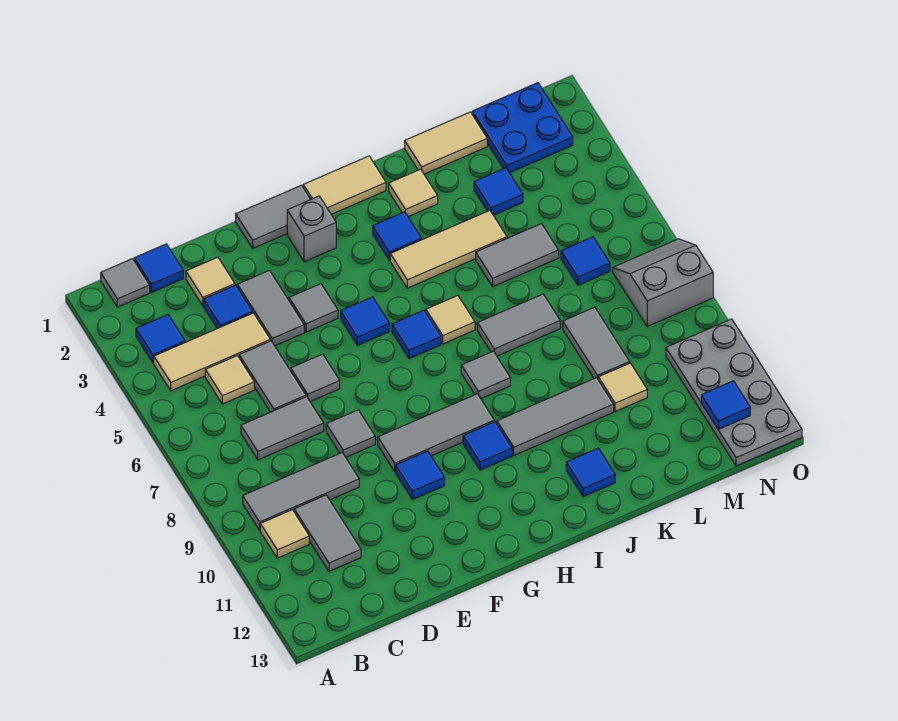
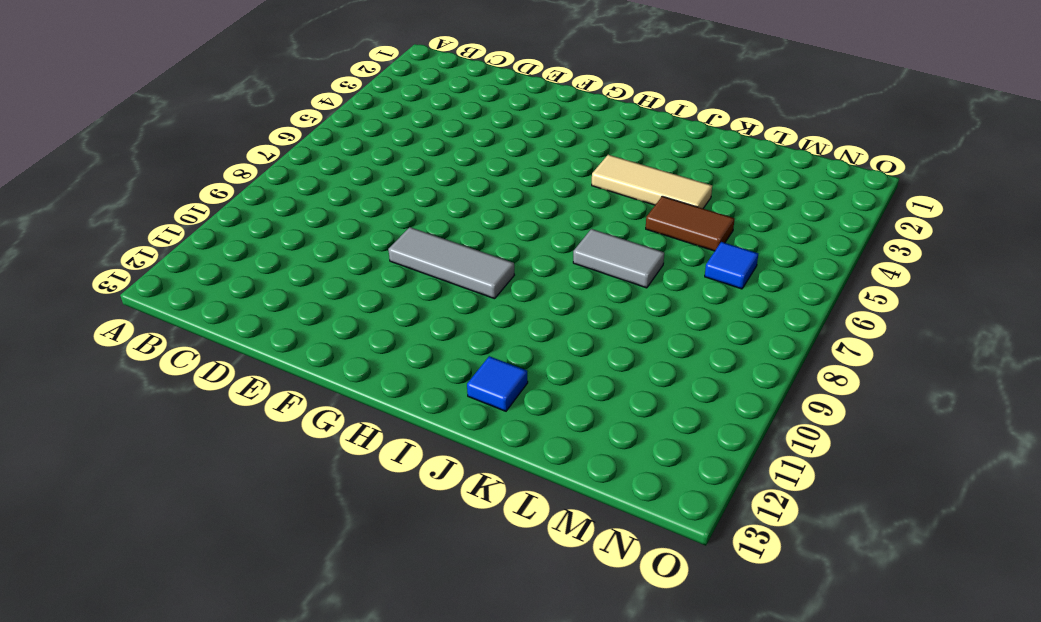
brown 1x2 tile [646,196,735,251] -> grey 1x2 tile [476,224,559,287]
none -> grey 1x1 tile [101,259,150,307]
none -> blue 1x1 tile [136,315,185,363]
none -> tan 1x3 tile [154,313,270,391]
none -> grey 1x3 tile [243,453,359,530]

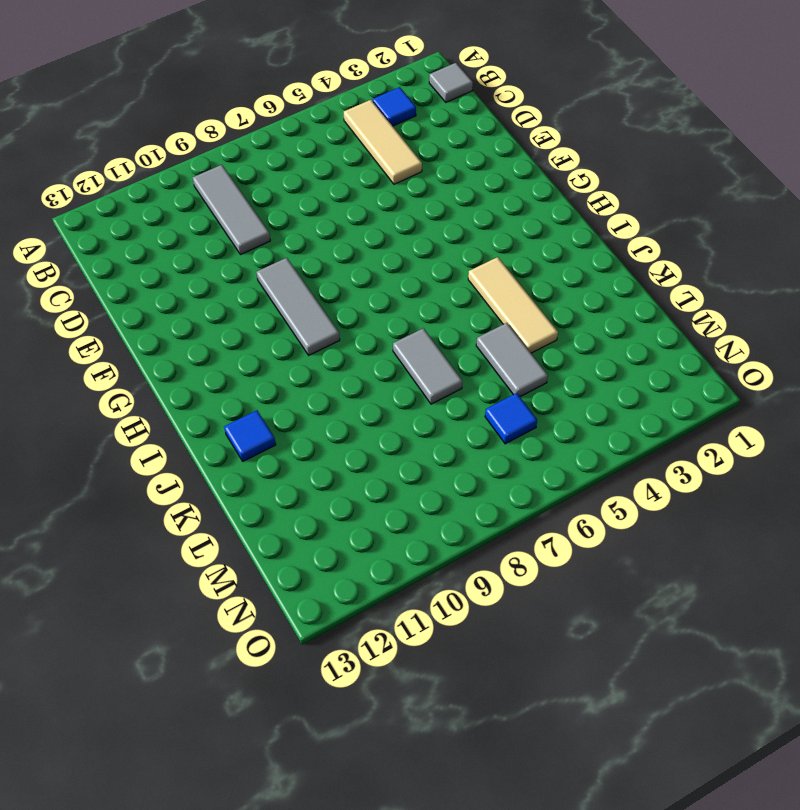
none -> tan 1x1 tile [260,510,309,558]
none -> blue 1x1 tile [134,244,183,292]
none -> tan 1x1 tile [205,356,254,404]
none -> grey 1x2 tile [241,397,324,460]

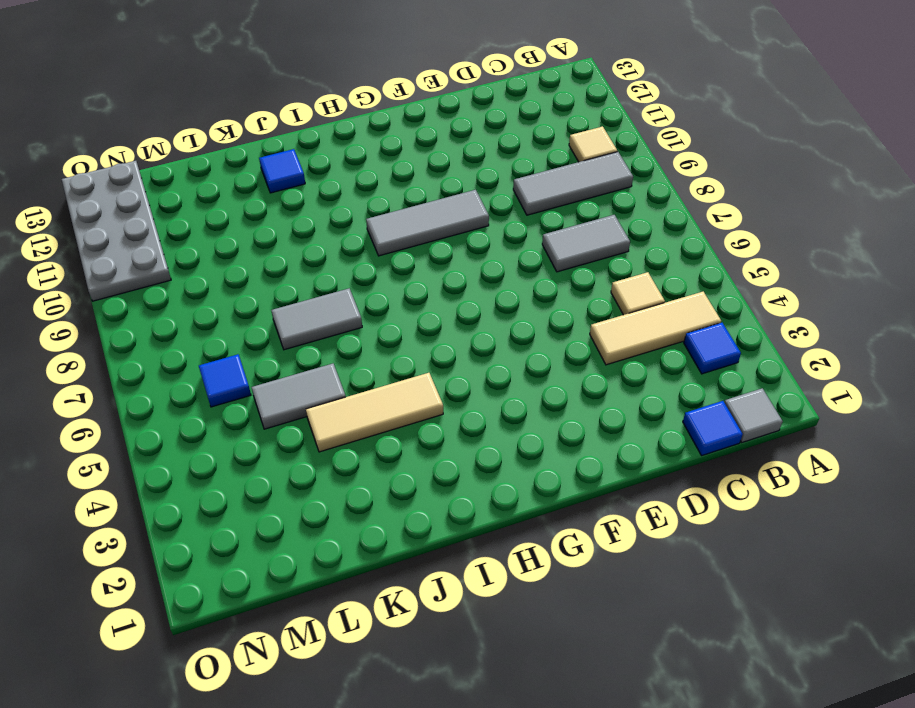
none -> grey 1x2 tile [294,495,361,571]
none -> tan 1x1 tile [186,257,235,306]
none -> blue 1x1 tile [204,285,253,328]
none -> grey 1x2 tile [239,341,306,412]

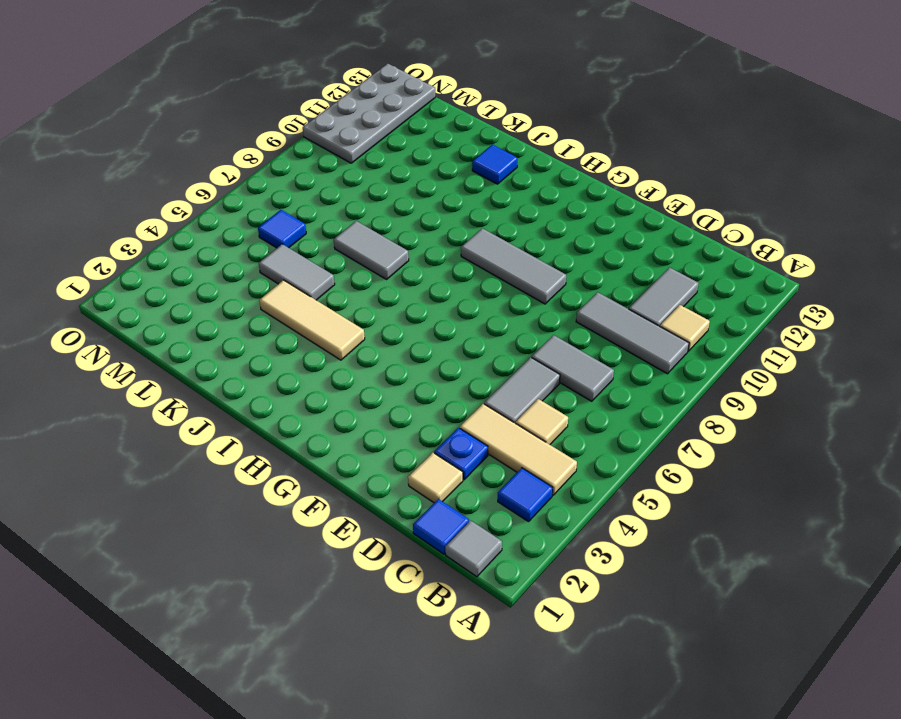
blue 1x1 plate [434,428,488,480] -> blue 1x1 tile [204,285,253,328]
none -> grey 1x2 tile [237,270,304,346]
none -> grey 1x1 tile [291,354,340,402]
none -> grey 1x1 tile [326,410,375,457]
none -> grey 1x2 tile [236,185,311,248]

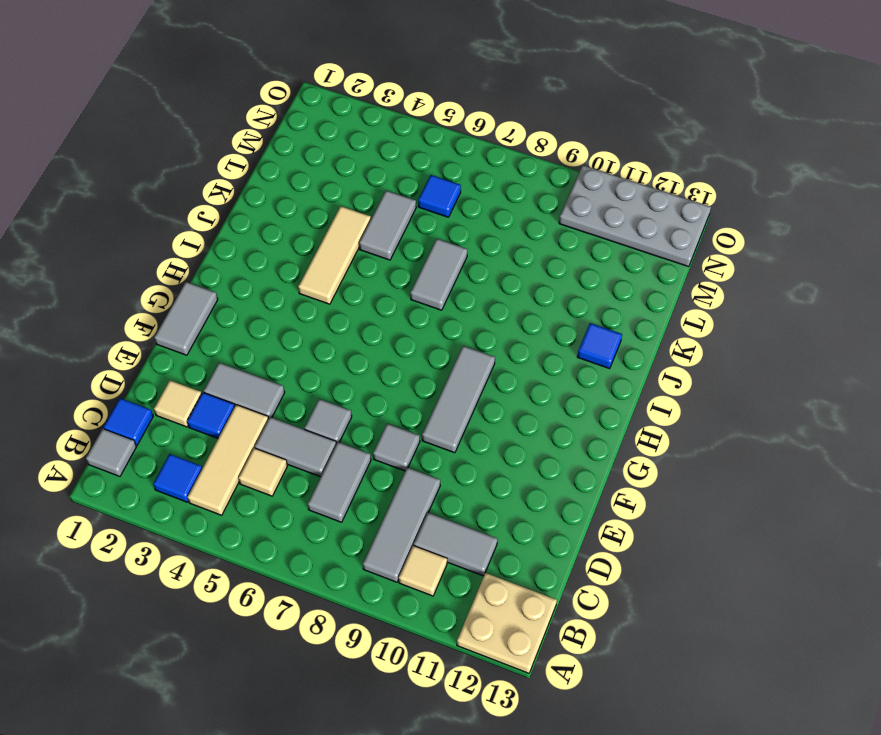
tan 2x2 plate [457,573,557,673] -> none
none -> grey 1x1 tile [289,284,338,332]
none -> blue 1x1 tile [396,451,445,500]
none -> grey 1x1 brick [287,196,336,262]
none -> blue 1x1 tile [341,297,390,345]

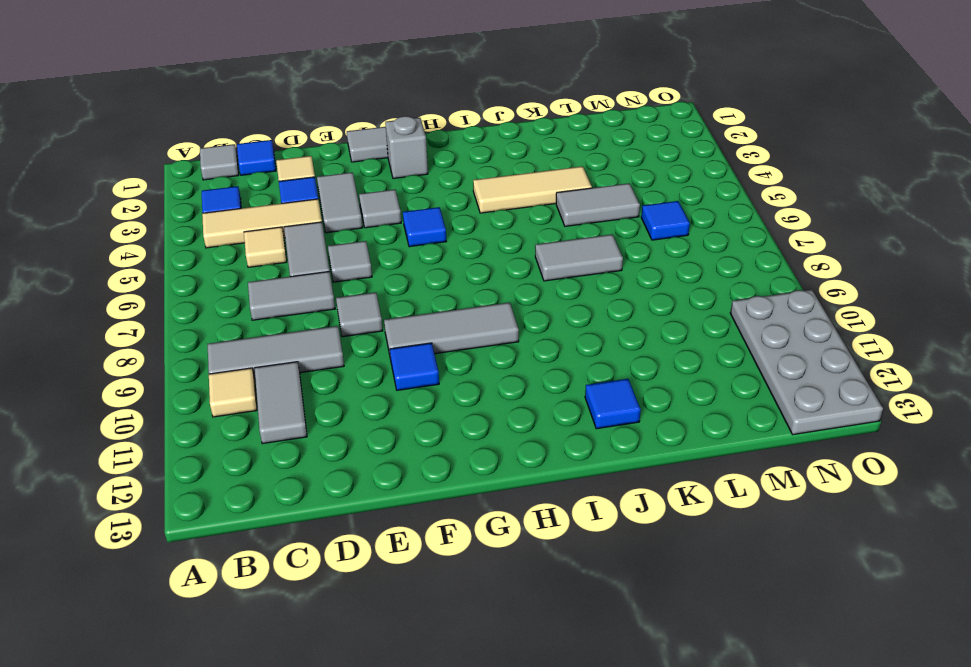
none -> tan 1x2 tile [303,156,386,214]
none -> blue 1x1 tile [392,310,441,359]
none -> blue 1x1 tile [463,422,512,470]
none -> blue 1x1 tile [373,212,422,260]

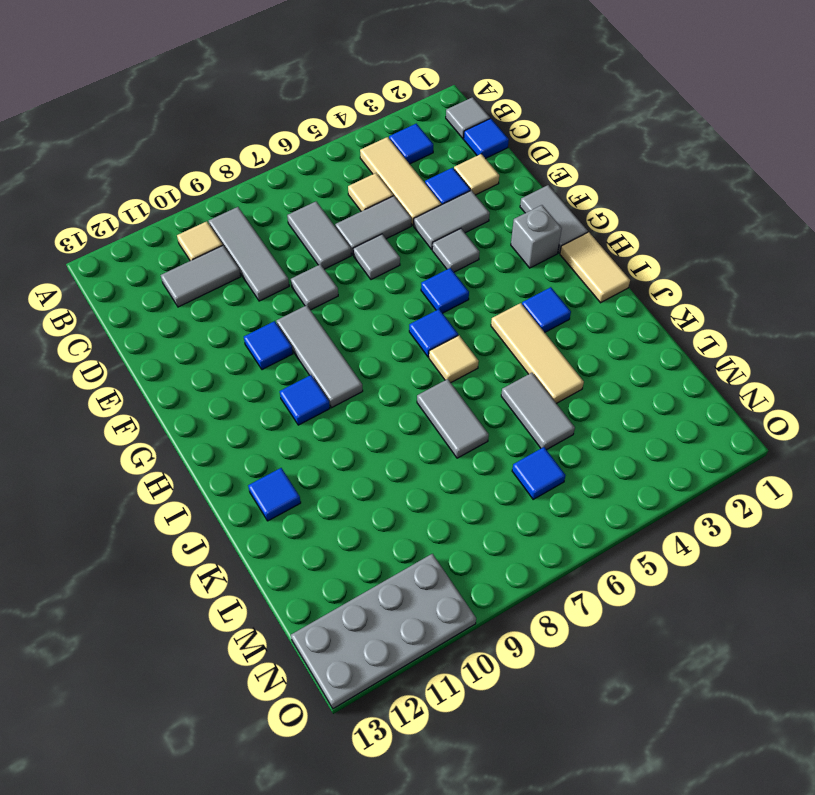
none -> grey 1x1 tile [461,351,510,399]
none -> grey 1x3 tile [497,378,614,455]
none -> tan 1x1 tile [389,169,438,217]
none -> tan 1x2 tile [405,112,487,174]

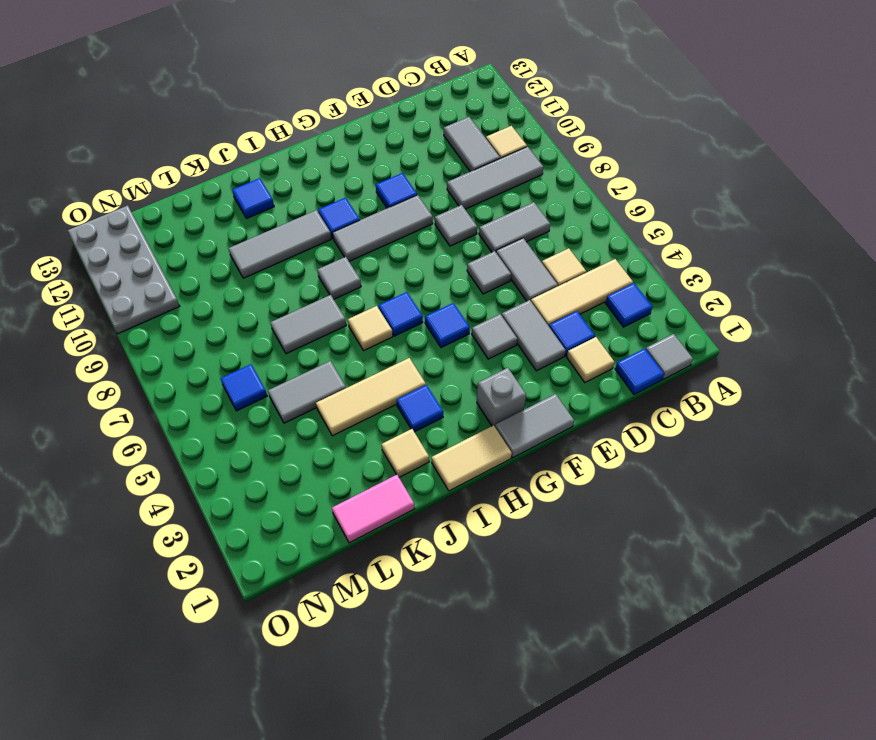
pink 1x2 tile [332,475,414,543] -> tan 1x2 tile [405,112,487,174]
none -> blue 1x1 tile [474,168,523,215]
none -> grey 1x2 tile [563,307,630,379]
none -> tan 1x1 tile [598,363,647,412]
none -> blue 2x2 plate [472,83,573,173]

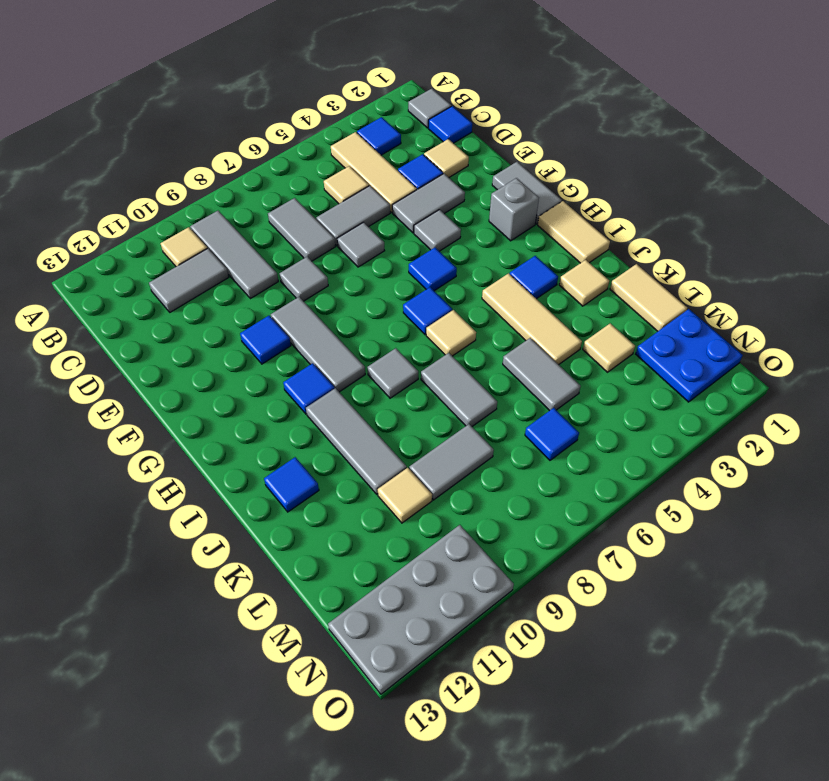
tan 1x1 tile [583,323,635,372] -> blue 1x1 tile [474,168,523,215]
none -> grey 2x2 slope [613,239,713,326]
none -> blue 1x1 tile [701,381,750,429]

